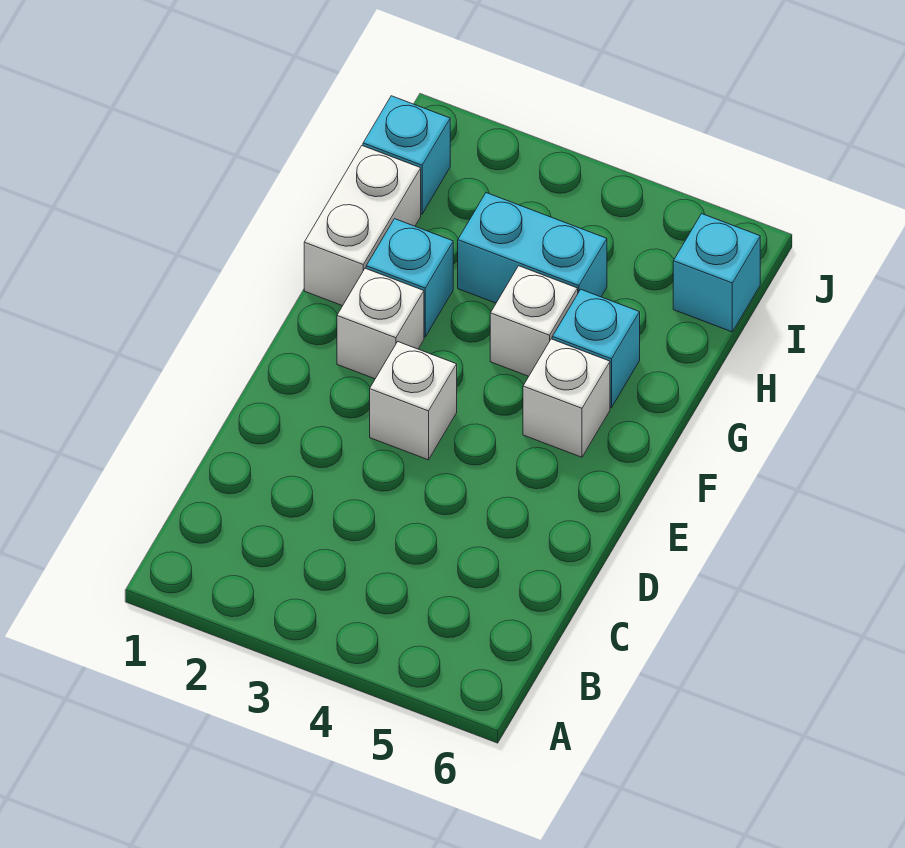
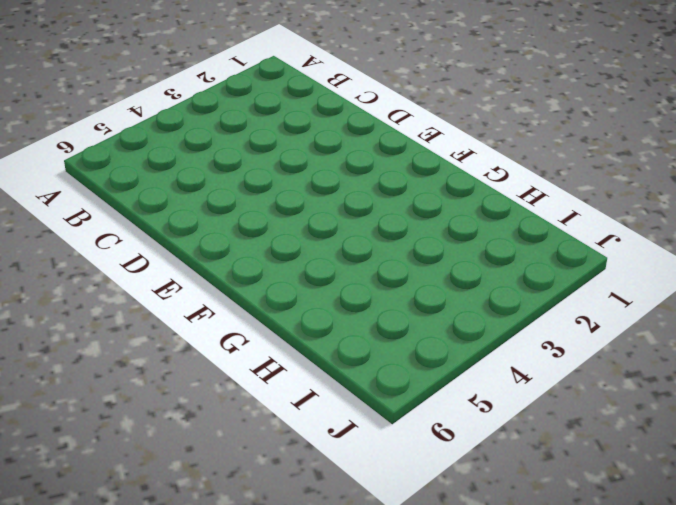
none -> white 1x1 brick [370,342,457,460]
none -> white 1x1 brick [337,268,424,379]

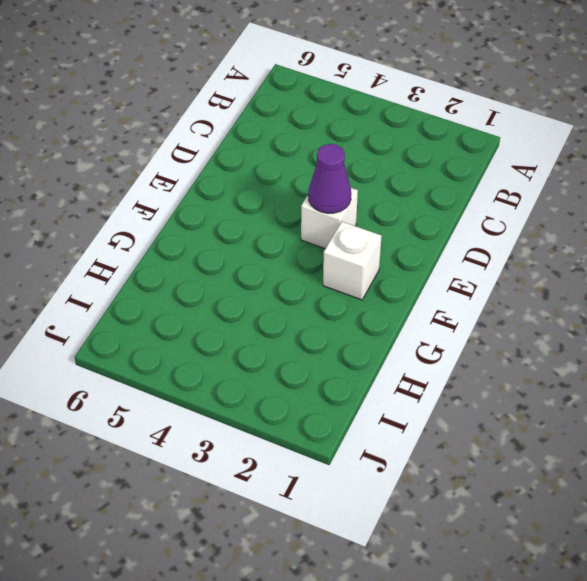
purple 1x1 cone [308,144,351,213] -> none
none -> white 1x1 brick [523,339,610,457]
none -> white 1x2 brick [304,146,421,306]

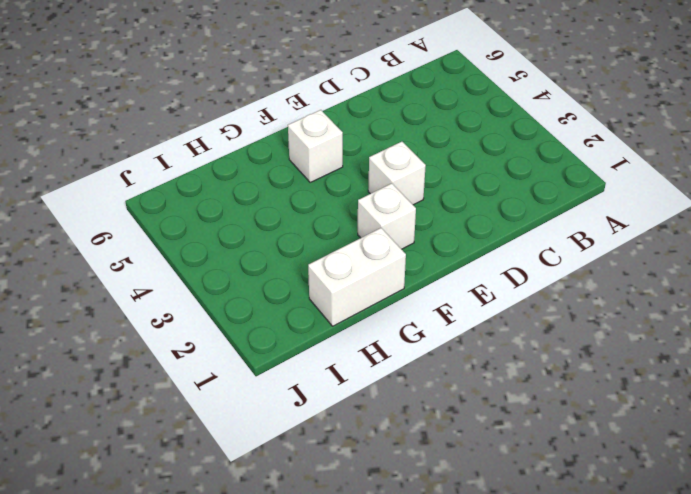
none -> cyan 1x1 brick [366,219,453,337]
none -> white 1x1 brick [490,266,578,376]

